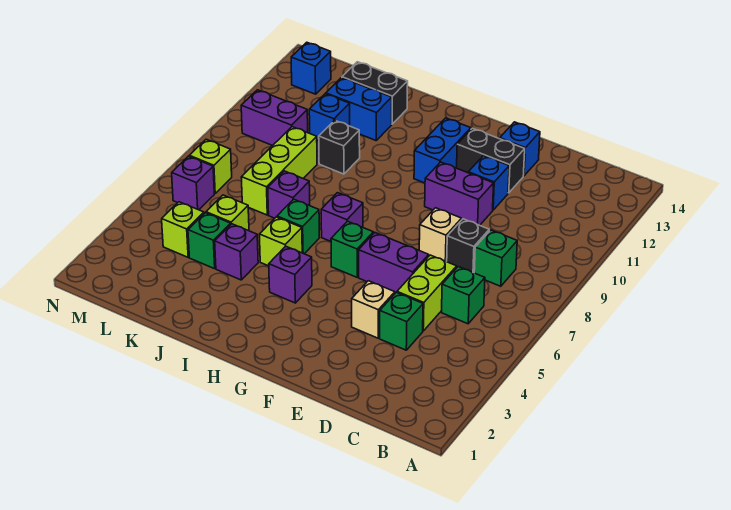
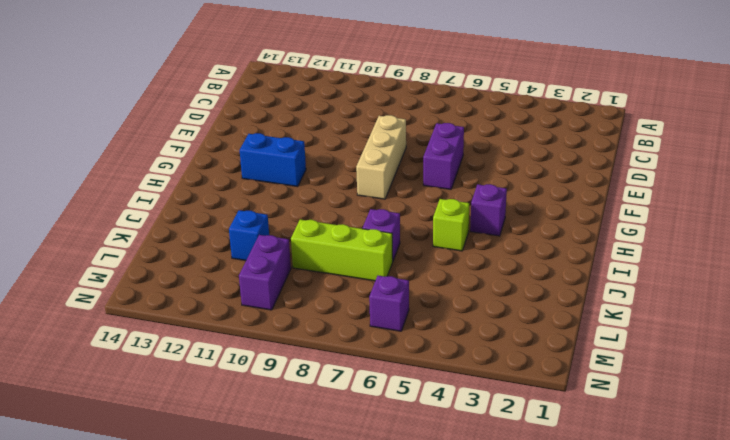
tan 1x3 brick [356,115,406,199] -> tan 1x1 brick [419,208,462,262]
none -> green 1x1 brick [442,267,485,324]
none -> green 1x1 brick [474,230,517,286]
none -> green 1x1 brick [380,292,423,350]
none -> lime 1x2 brick [397,255,457,331]

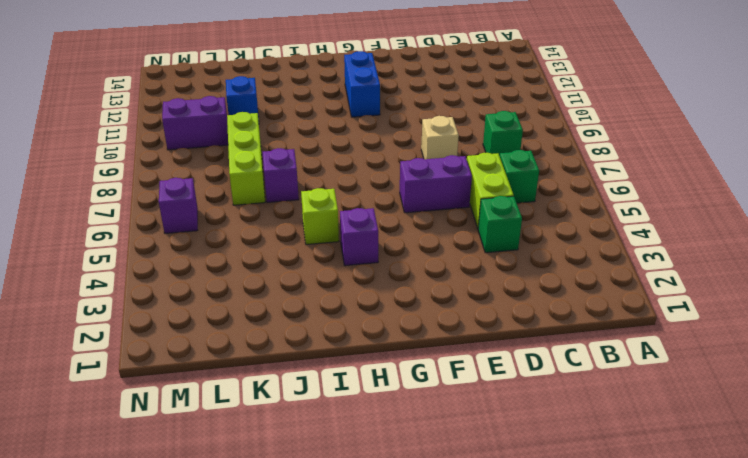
none -> black 1x1 brick [447,219,489,273]
none -> tan 1x1 brick [352,281,395,338]
none -> purple 1x2 brick [425,162,494,225]
none -> blue 1x1 brick [468,156,509,210]

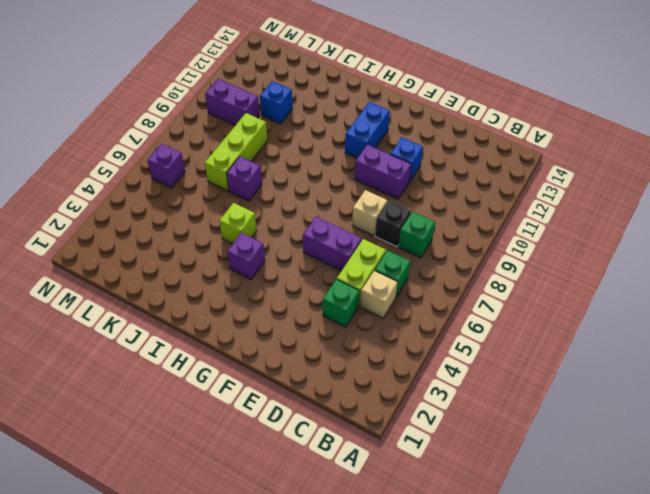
tan 1x1 brick [360,270,398,318] -> tan 1x1 brick moved to [352,281,395,338]
none -> black 1x2 brick [457,128,525,193]
none -> blue 1x1 brick [500,122,540,176]
none -> green 1x1 brick [331,221,373,277]
none -> purple 1x1 brick [321,193,363,241]

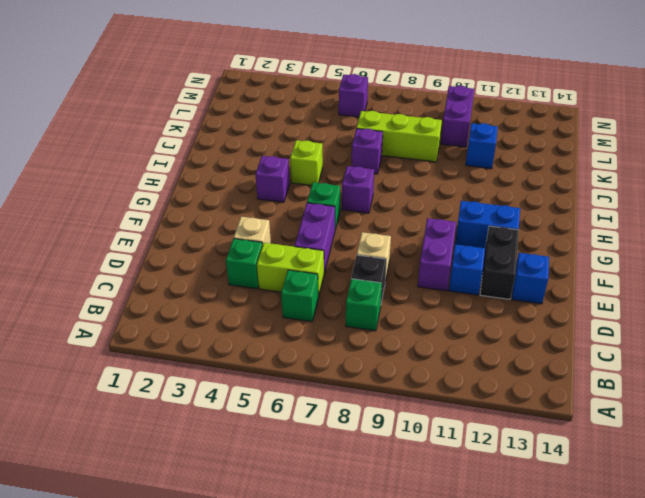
none -> green 1x1 brick [277,199,319,254]
none -> purple 1x1 brick [215,224,258,280]
none -> black 1x1 brick [319,120,360,174]
none -> blue 1x2 brick [326,78,392,140]

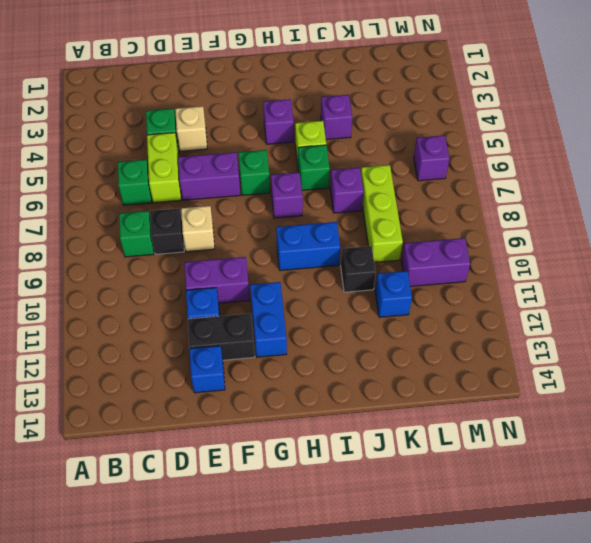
blue 1x2 brick [276,222,340,270] -> blue 1x2 brick moved to [326,78,392,140]
none -> black 1x2 brick [342,62,408,124]
none -> green 1x1 brick [188,213,231,269]
none -> lime 1x1 brick [206,195,249,231]
none -> lime 1x1 brick [162,202,204,257]

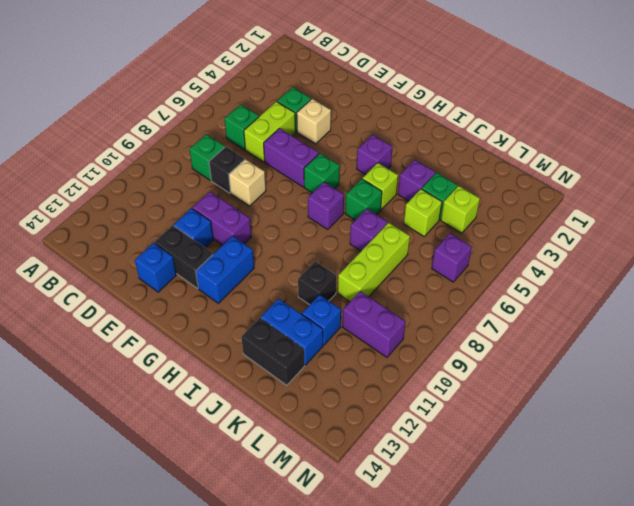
none -> lime 1x1 brick [189,139,232,193]
none -> blue 1x1 brick [291,42,331,94]

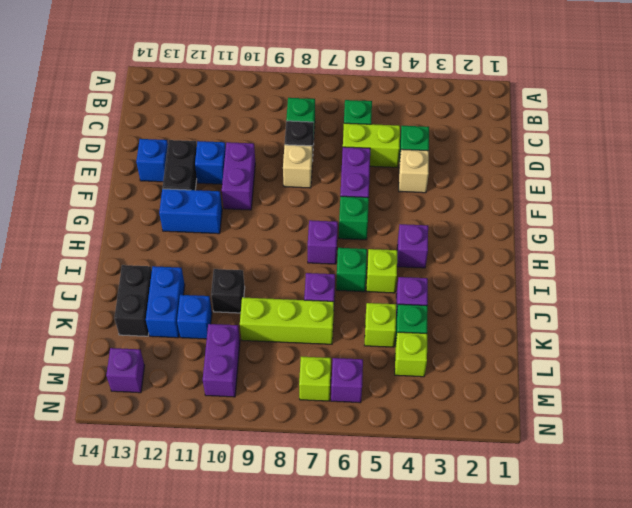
purple 1x1 brick [106,348,145,393] -> blue 1x1 brick [291,42,331,94]

